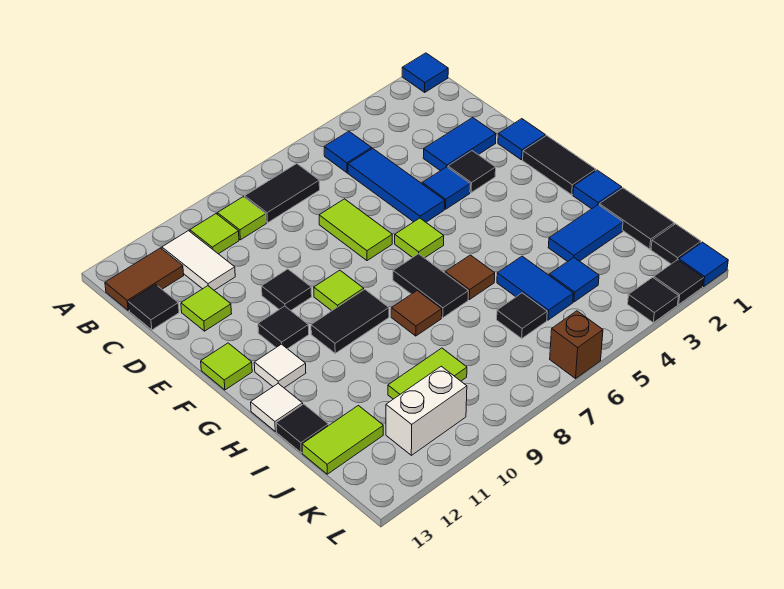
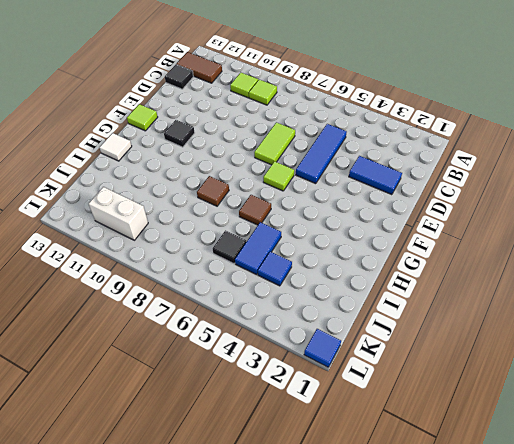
none -> blue 1x1 tile [402,53,448,92]
none -> blue 1x1 tile [324,131,372,173]
none -> black 1x2 tile [245,164,320,223]
none -> white 1x2 tile [162,231,235,290]

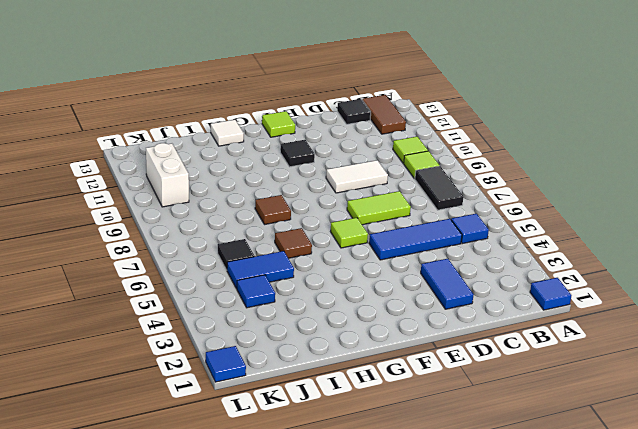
white 1x2 tile [326,160,388,193] -> white 1x2 tile moved to [162,231,235,290]
none -> lime 1x1 tile [181,286,232,331]
none -> blue 1x1 tile [498,119,545,160]
none -> black 1x1 tile [448,151,496,192]
none -> blue 1x1 tile [422,167,470,209]

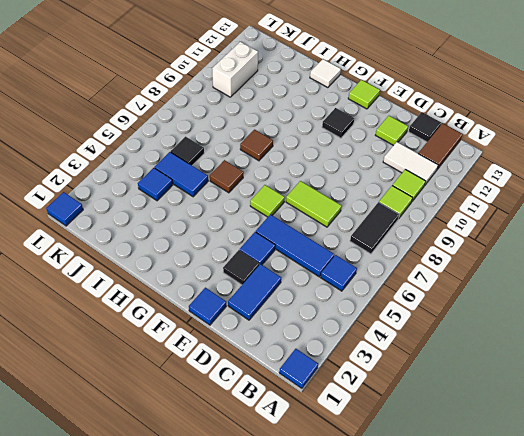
none -> black 1x1 tile [262,269,312,311]
none -> black 1x2 tile [523,136,596,195]
none -> lime 1x1 tile [314,270,364,311]
none -> black 1x2 tile [393,254,468,318]

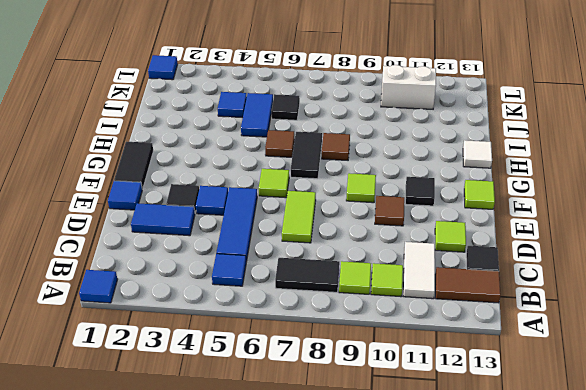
brown 1x1 tile [375,196,405,226] -> black 1x1 tile [262,269,312,311]
none -> black 1x2 tile [311,289,389,353]
none -> white 1x1 tile [254,344,306,388]
none -> blue 1x1 tile [573,170,622,209]
none -> black 1x2 tile [599,188,674,249]

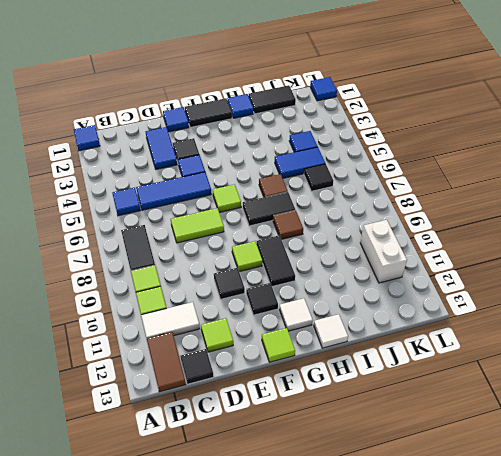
none -> blue 1x2 tile [548,205,623,262]
none -> black 1x1 tile [276,404,328,453]
none -> lime 1x2 tile [388,348,467,399]
none -> lime 1x2 tile [302,405,383,474]

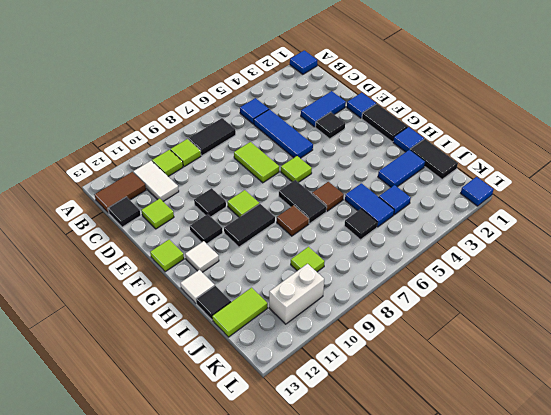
lime 1x1 tile [291,247,325,272] -> lime 1x2 tile [388,348,467,399]
none -> blue 1x1 tile [422,167,470,209]
none -> black 1x1 tile [651,224,701,264]
none -> black 1x1 tile [654,260,704,304]
none -> black 1x1 tile [628,277,678,323]

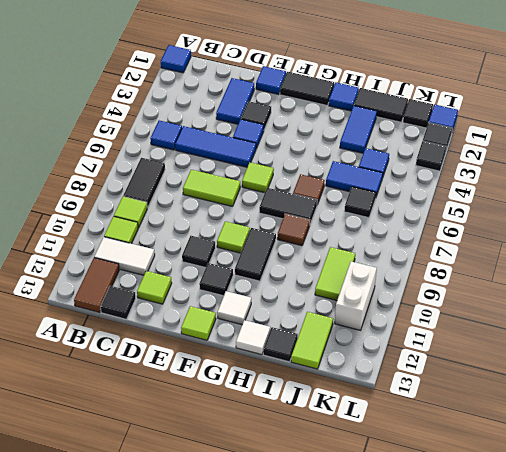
none -> brown 1x1 brick [550,311,603,379]

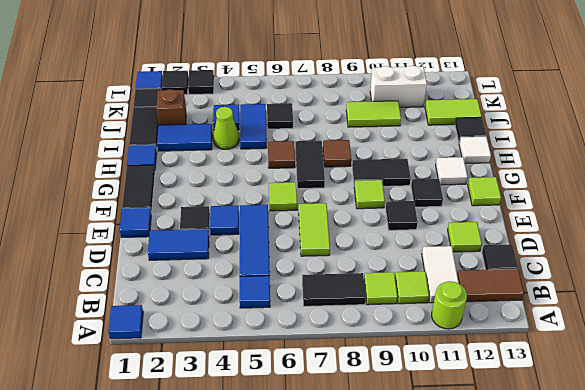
lime 1x1 round brick [432,281,467,329] -> none
lime 1x1 cone [213,107,239,149] -> none
brown 1x1 brick [156,89,186,125] -> brown 1x1 brick moved to [550,311,603,379]

